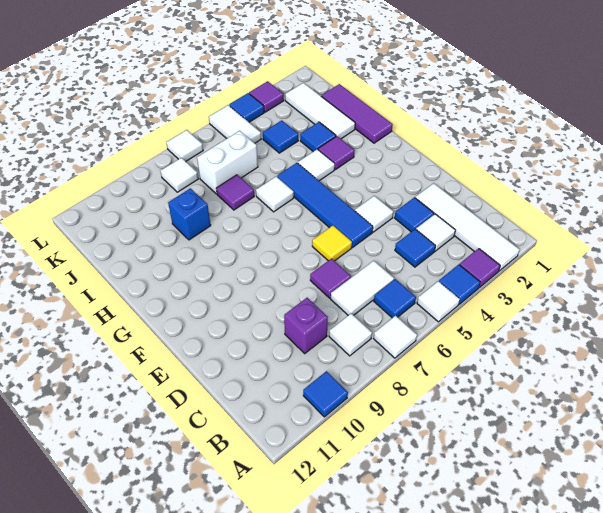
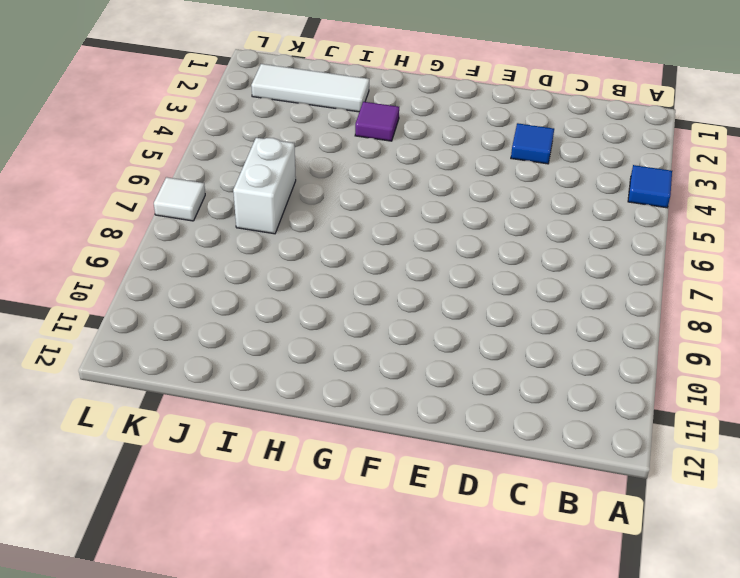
none -> white 1x4 tile [415,183,520,271]
none -> purple 1x1 tile [460,248,500,288]
none -> white 1x1 tile [417,281,460,322]
none -> white 1x1 tile [374,315,417,358]

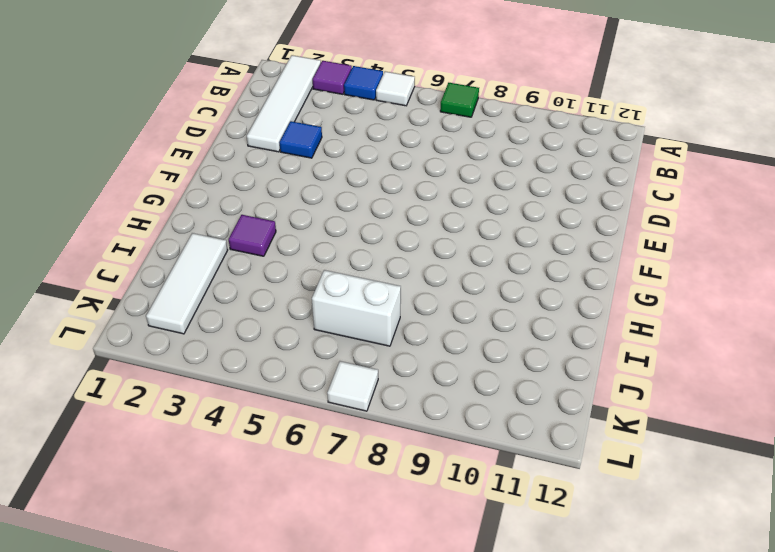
green 1x1 tile [440,83,479,117] -> white 1x1 tile [374,315,417,358]
none -> blue 1x1 tile [303,371,348,417]
none -> blue 1x1 tile [374,279,416,318]
none -> white 1x1 tile [329,313,372,356]
none -> white 1x1 tile [416,214,455,251]

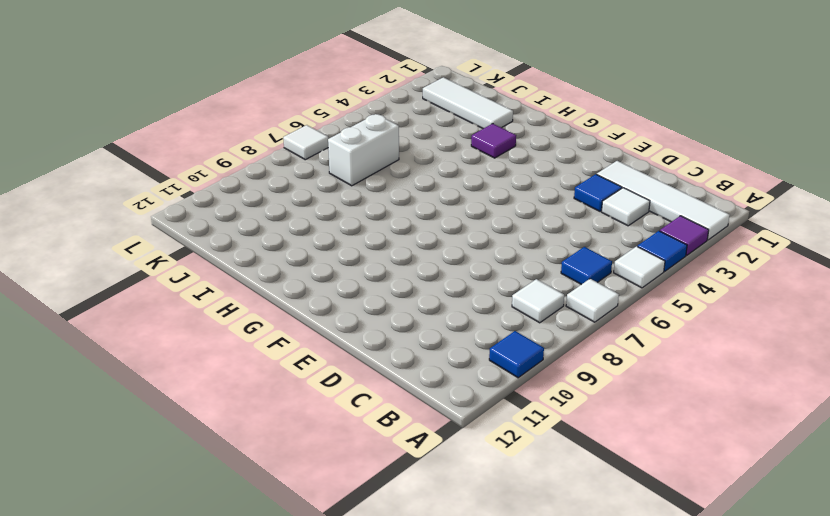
none -> blue 1x1 tile [395,229,436,267]
none -> white 1x2 tile [331,261,394,315]
none -> purple 1x1 brick [284,298,328,353]
none -> purple 1x1 tile [310,258,351,298]

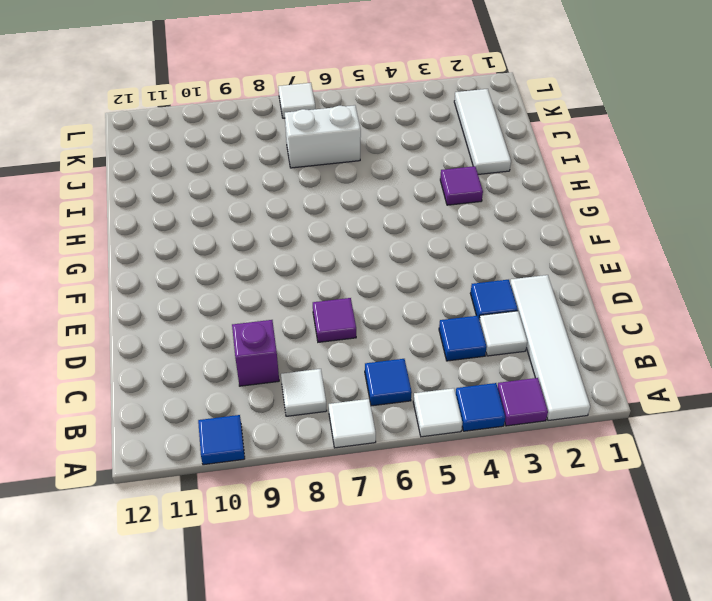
none -> white 1x2 tile [331,261,394,315]
none -> white 1x1 tile [355,196,393,232]
none -> blue 1x4 tile [277,163,373,247]
none -> yellow 1x1 tile [312,226,352,261]

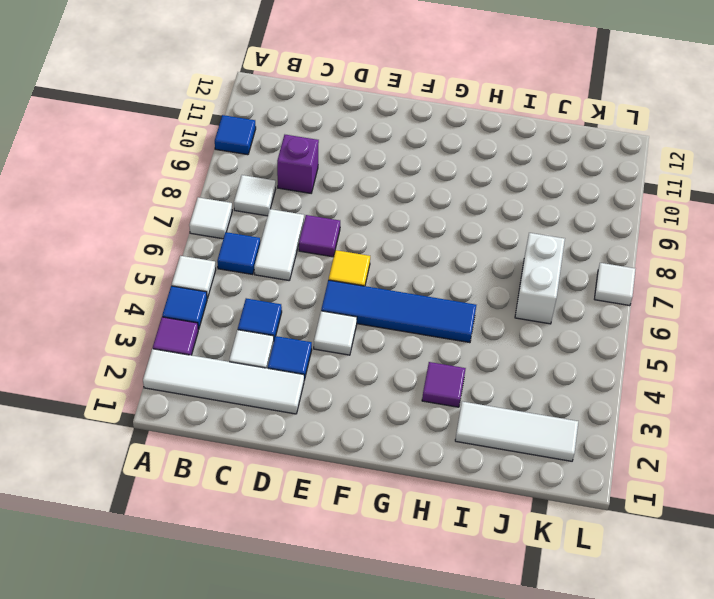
none -> purple 1x3 tile [321,84,393,143]
none -> white 1x1 tile [298,149,335,181]
none -> white 1x1 tile [256,176,294,212]
none -> blue 1x1 tile [300,122,336,152]

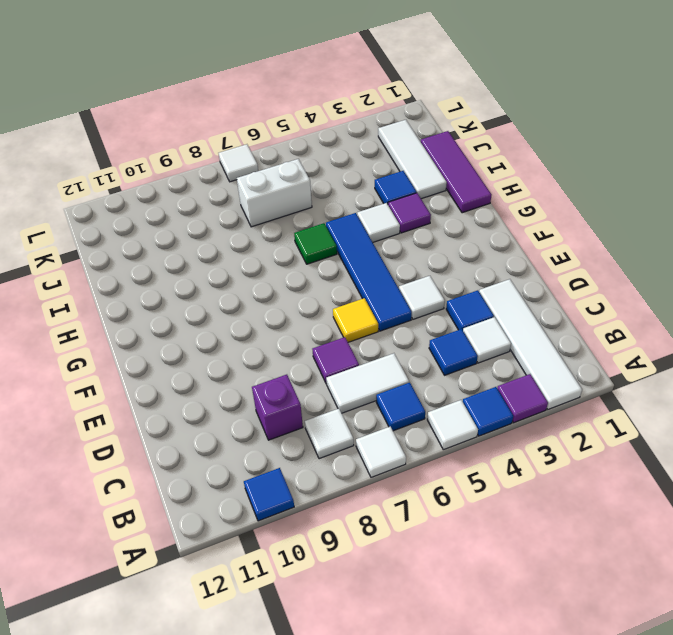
green 1x1 tile [294,223,337,264] -> white 1x1 tile [256,176,294,212]
none -> purple 1x1 tile [216,175,254,210]
none -> blue 1x1 brick [168,188,211,240]
none -> blue 1x1 tile [263,120,298,153]
none -> white 1x2 tile [209,105,261,143]

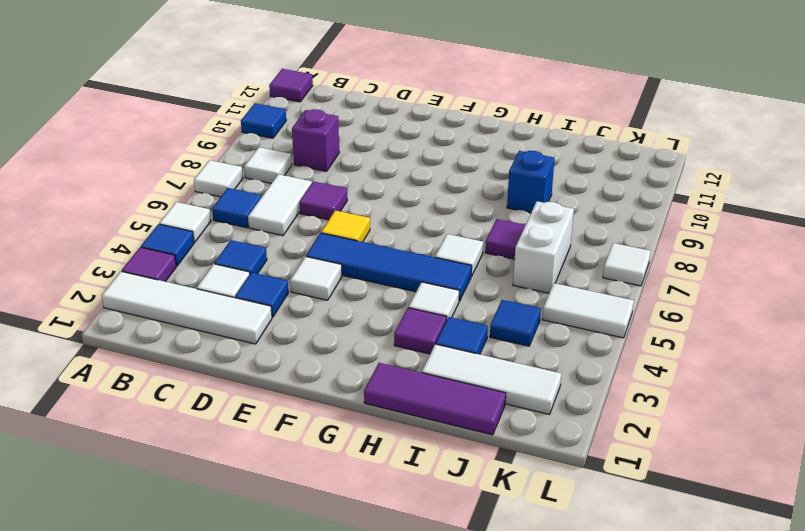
purple 1x1 tile [269,69,313,102] -> purple 1x1 tile moved to [249,81,284,112]
none -> white 1x1 tile [161,158,198,192]
none -> blue 1x1 tile [229,93,264,122]

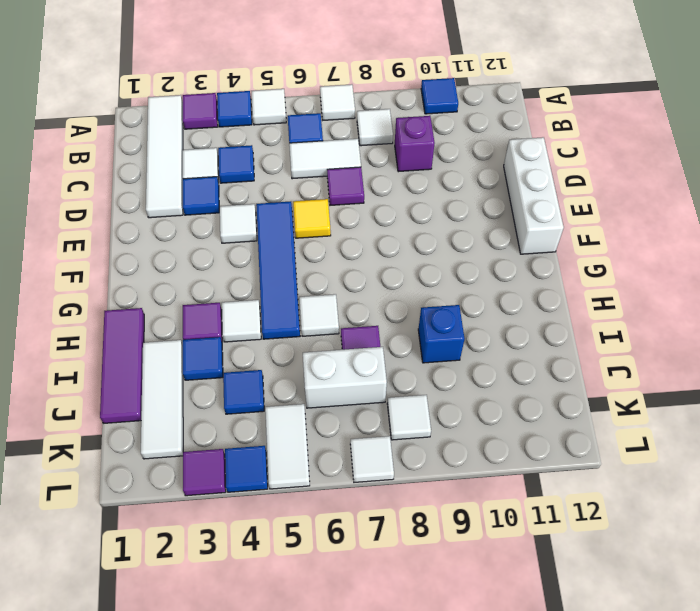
white 1x3 brick [504,137,564,254] -> none

